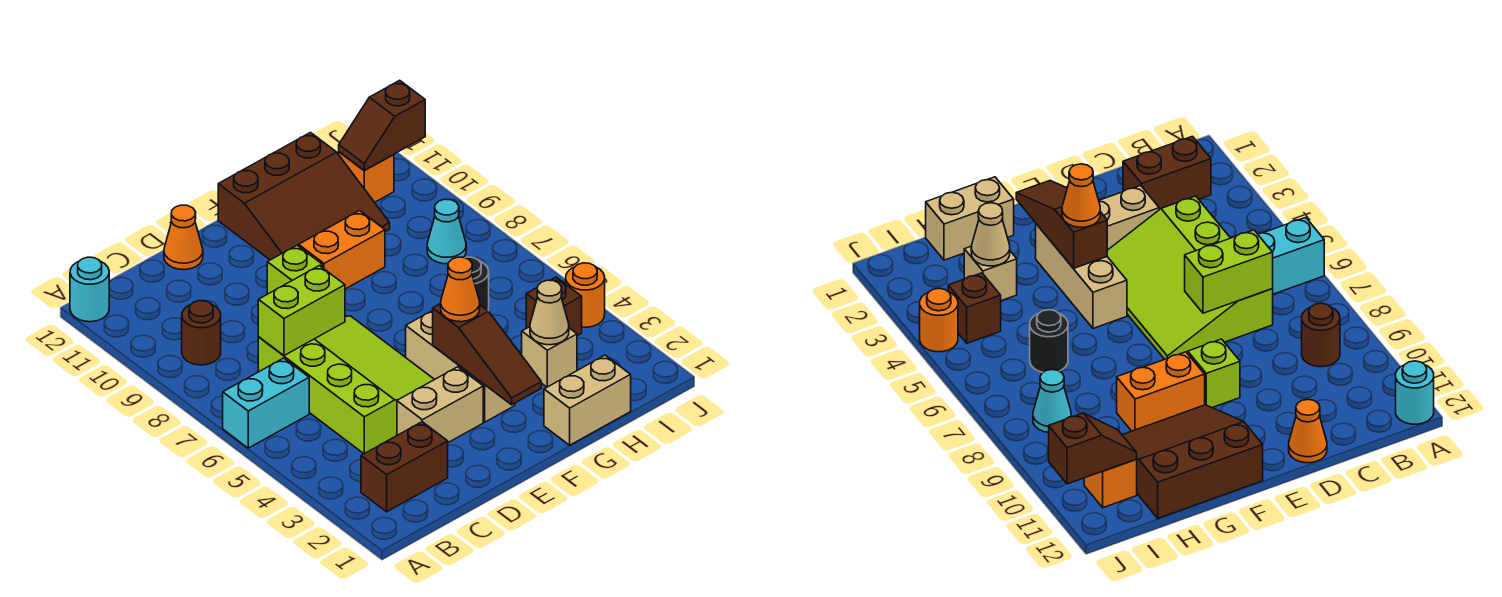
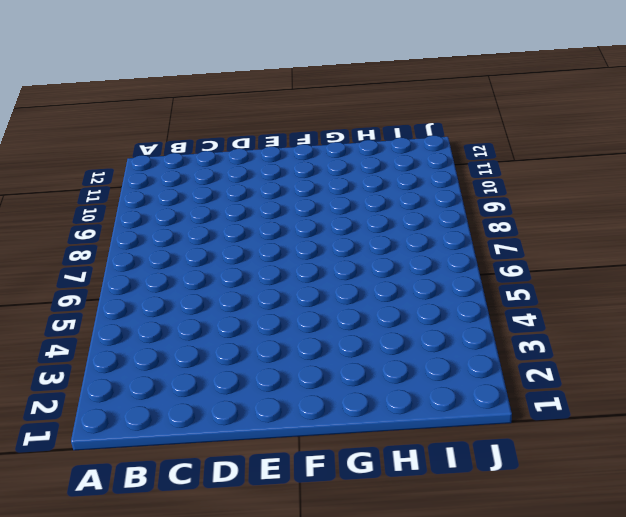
none -> cyan 1x2 brick [223,358,309,448]
none -> cyan 1x1 round brick [70,257,109,322]
none -> brown 1x2 brick [361,422,448,512]

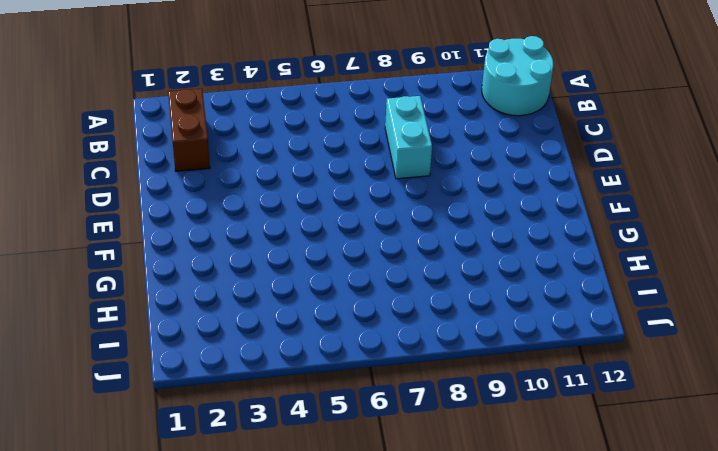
cyan 2x2 round brick [482,36,553,116] -> cyan 1x1 round brick [70,257,109,322]
cyan 1x2 brick [385,96,432,179] -> cyan 1x2 brick moved to [223,358,309,448]
none -> brown 1x1 round brick [182,301,221,365]
none -> lime 3x4 slope [258,316,434,454]
none -> tan 1x2 brick [397,367,483,443]

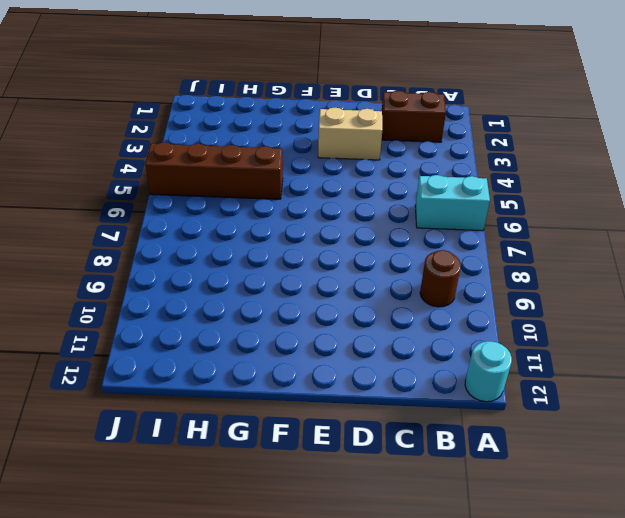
brown 1x4 brick [145,142,283,199] -> none
none -> lime 3x4 slope [258,316,434,454]
none -> orange 1x1 cone [164,205,203,270]
none -> lime 1x1 brick [267,245,323,294]

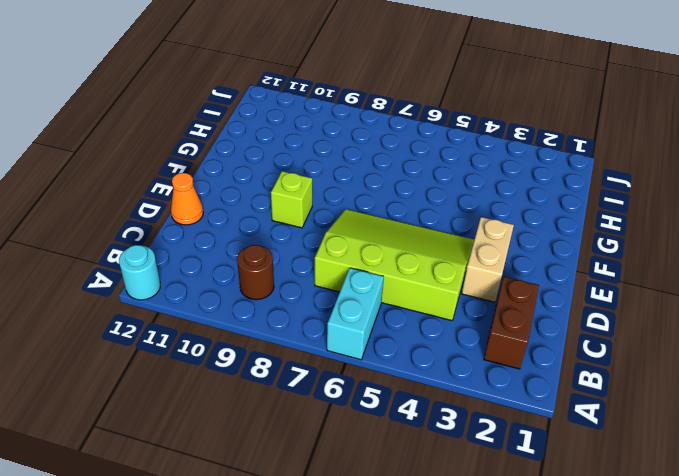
none -> tan 1x3 brick [406,310,515,422]
none -> orange 1x2 brick [299,211,385,289]
none -> brown 3x3 slope [218,133,390,260]

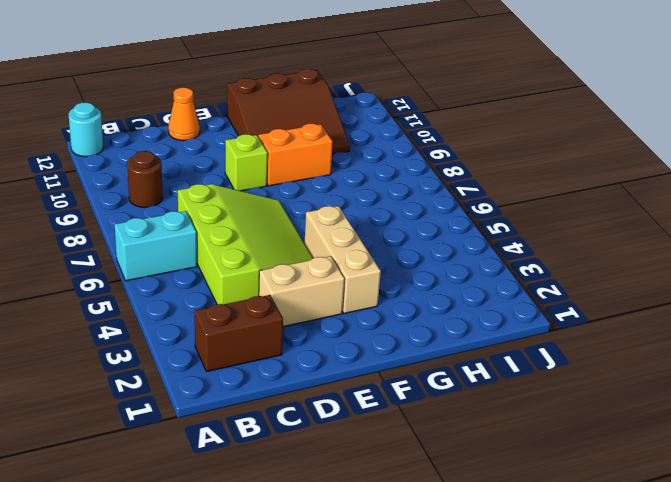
none -> tan 1x2 brick [544,355,631,445]
none -> tan 1x1 brick [522,327,577,387]
none -> black 1x1 round brick [466,257,489,311]

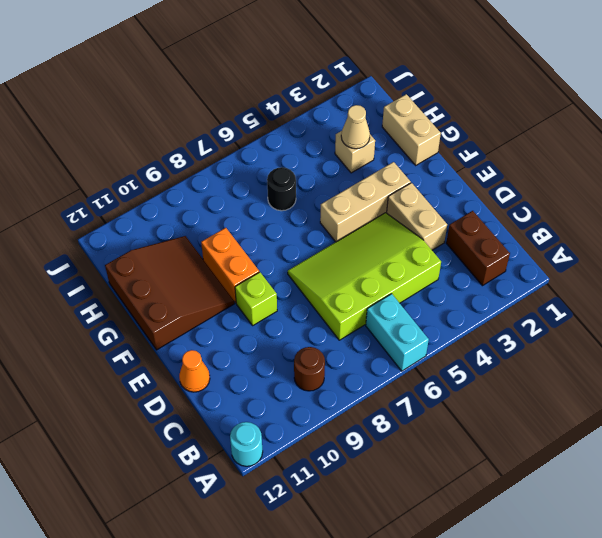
none -> brown 1x1 brick [526,277,582,336]
none -> cyan 1x1 cone [427,199,466,264]
none -> orange 1x1 brick [339,152,394,202]

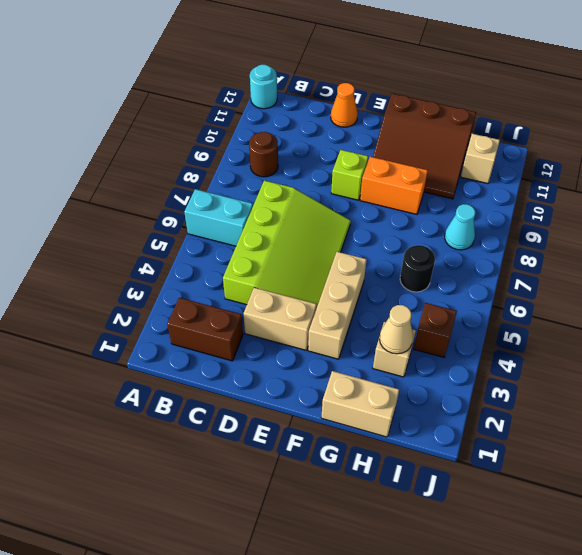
tan 1x1 brick [461,134,500,184] -> orange 1x1 brick [339,152,394,202]
none -> orange 1x1 round brick [566,263,605,327]
none -> lime 1x2 brick [258,266,345,356]
none -> brown 1x3 slope [433,304,541,405]

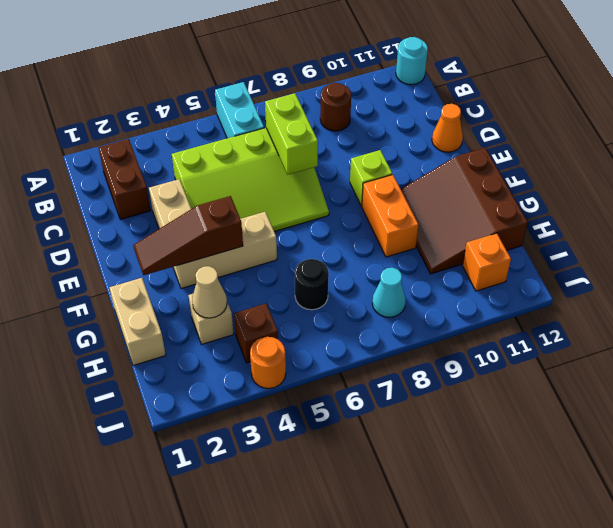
none -> brown 1x2 slope [339,80,425,171]
none -> orange 1x1 cone [441,257,480,322]

